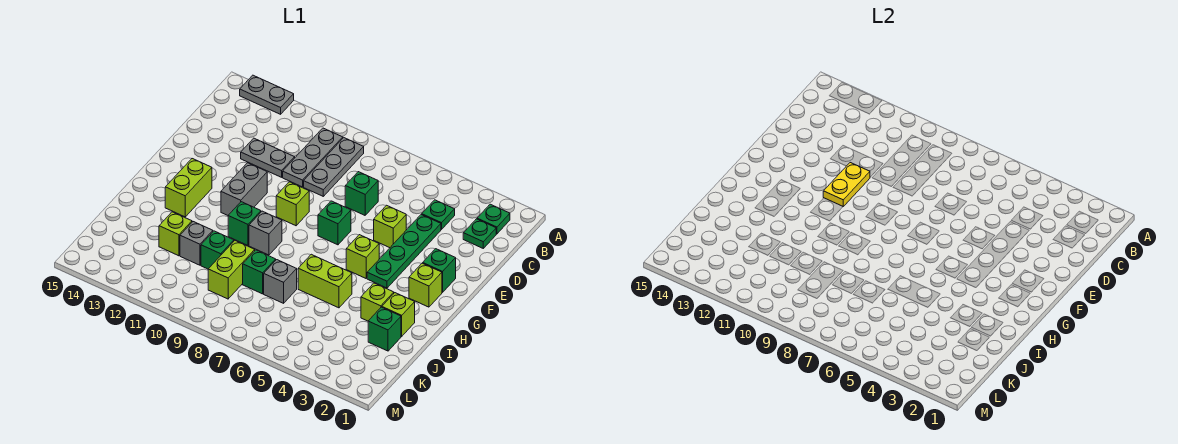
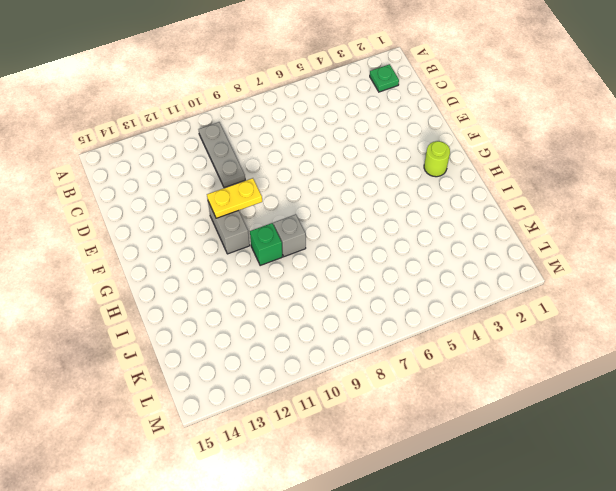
yellow 1x2 plate [207,178,262,218] -> yellow 1x2 plate turned to [823,163,870,206]
lime 1x1 round brick [424,141,450,177] -> lime 1x1 brick [409,263,442,307]
none -> grey 1x2 plate [240,75,294,114]
none -> grey 1x3 plate [304,138,364,196]
none -> green 1x1 plate [463,219,496,248]
none -> green 1x1 plate [422,200,455,229]

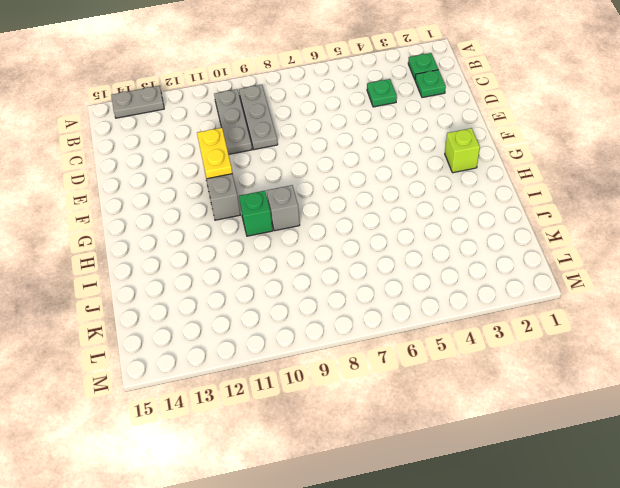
none -> green 1x4 plate [367,214,441,288]
none -> green 1x1 brick [345,172,378,215]
none -> grey 1x2 plate [241,138,295,177]
none -> lime 1x1 brick [374,205,406,248]

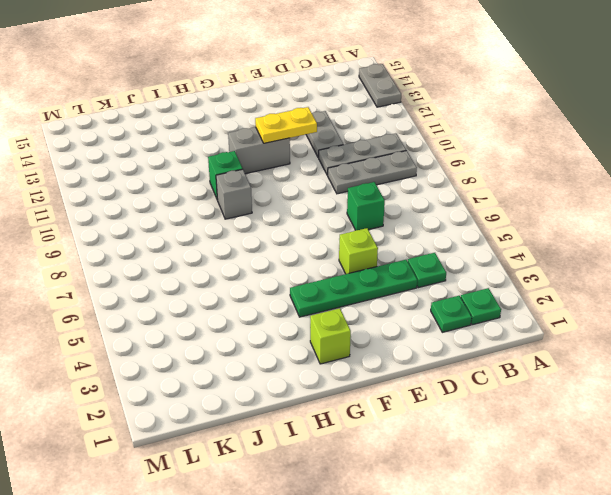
none -> green 1x1 brick [423,249,456,292]
none -> green 1x1 brick [318,201,351,245]
none -> lime 1x1 brick [276,182,309,226]
none -> lime 1x1 brick [346,235,379,278]

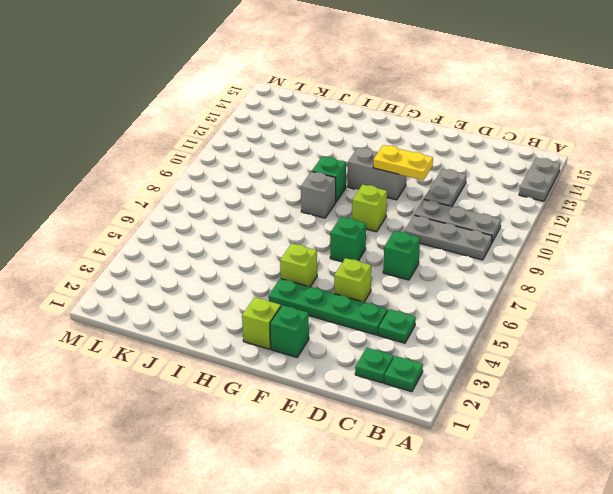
none -> lime 1x2 brick [165,159,212,217]
none -> lime 1x1 brick [382,293,415,336]
none -> lime 1x1 brick [361,283,394,321]
none -> lime 1x2 brick [298,254,352,308]

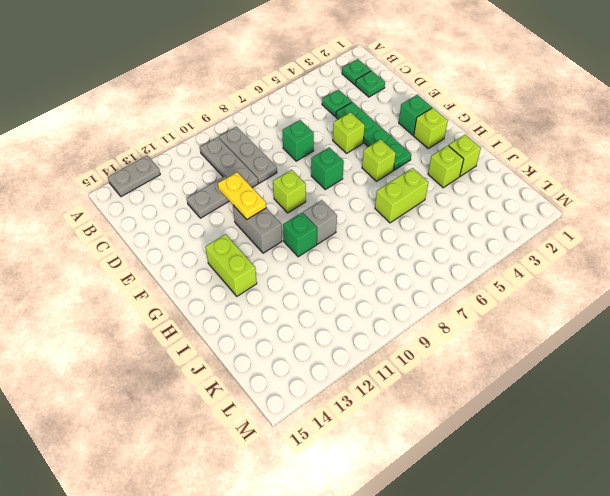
none -> green 1x1 brick [368,307,401,351]
none -> grey 1x1 brick [264,260,297,303]
none -> green 1x1 brick [243,250,276,294]
none -> lime 1x2 brick [208,241,255,299]

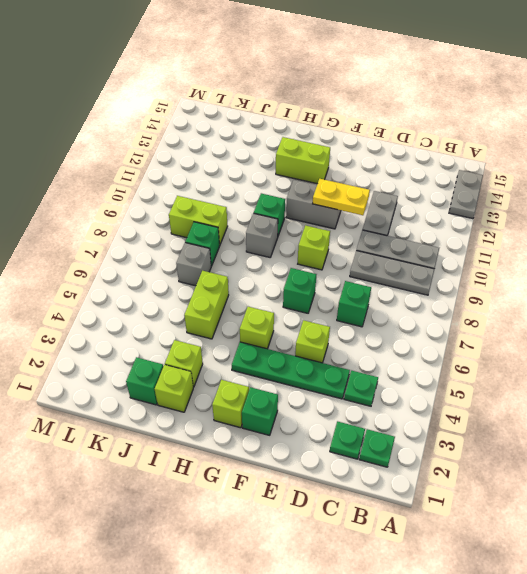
none -> green 1x1 brick [201,231,234,269]
none -> grey 1x1 brick [180,222,213,265]
none -> lime 1x1 brick [159,212,192,256]

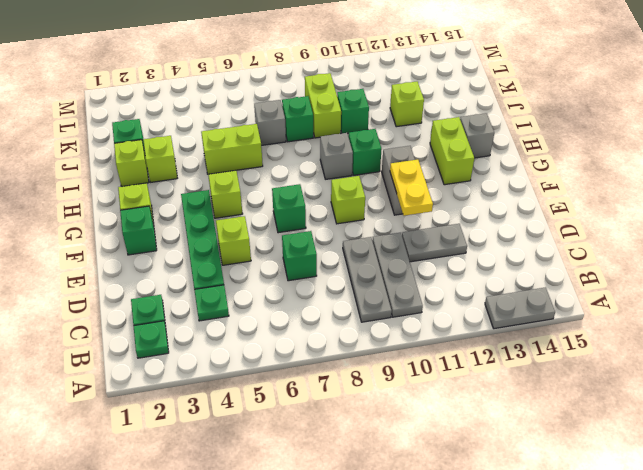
grey 1x1 brick [460,113,494,158] -> grey 1x1 brick moved to [180,222,213,265]

